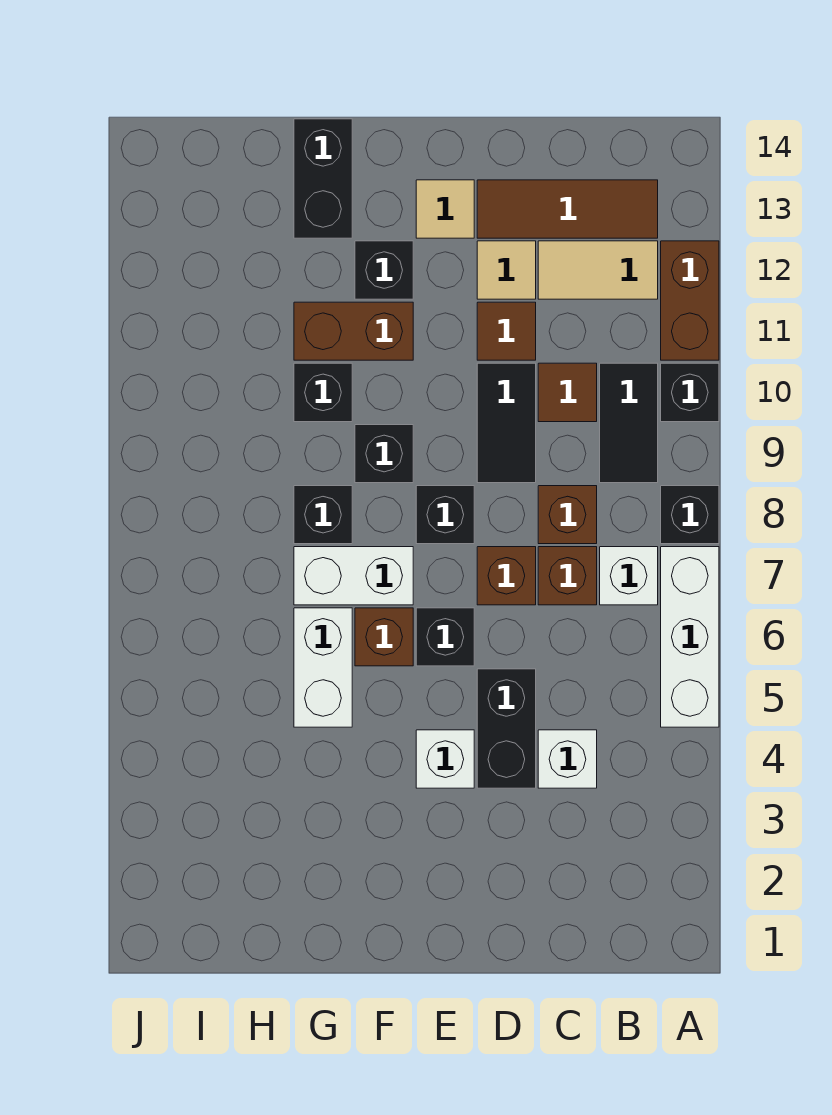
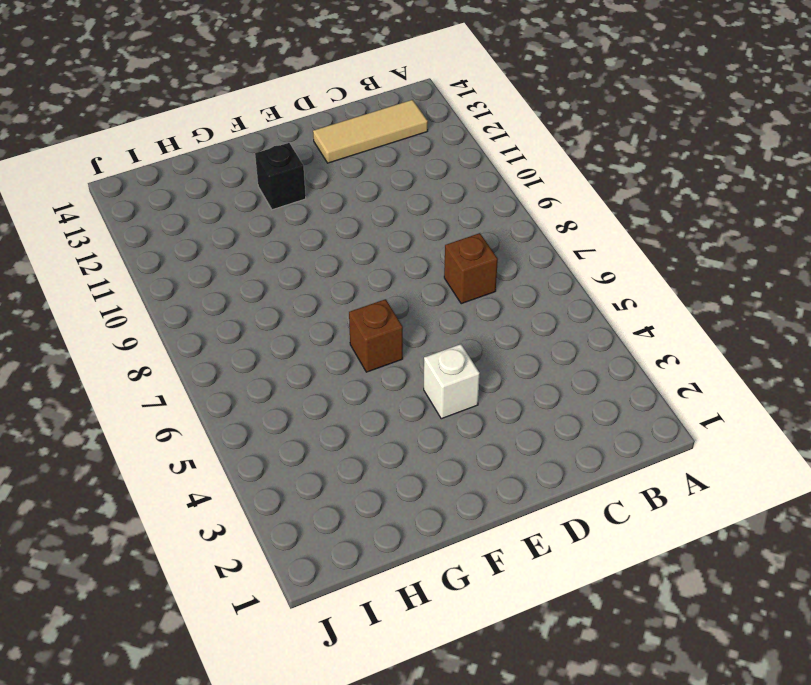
tan 1x3 tile [313,100,428,163] -> brown 1x3 tile [477,180,658,238]
none -> white 1x3 brick [661,547,719,727]
none -> black 1x1 brick [661,486,719,544]
none -> black 1x1 brick [661,363,719,422]
none -> brown 1x2 brick [661,241,719,360]

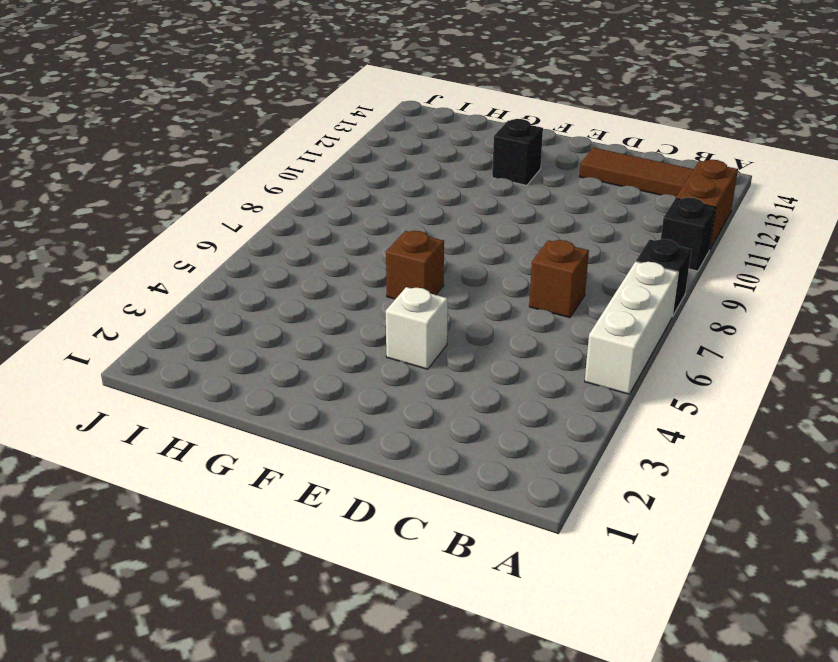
none -> white 1x1 brick [600,547,658,605]
none -> black 1x2 tile [600,363,658,483]
none -> tan 1x2 tile [538,241,658,299]
none -> white 1x1 brick [538,730,597,788]

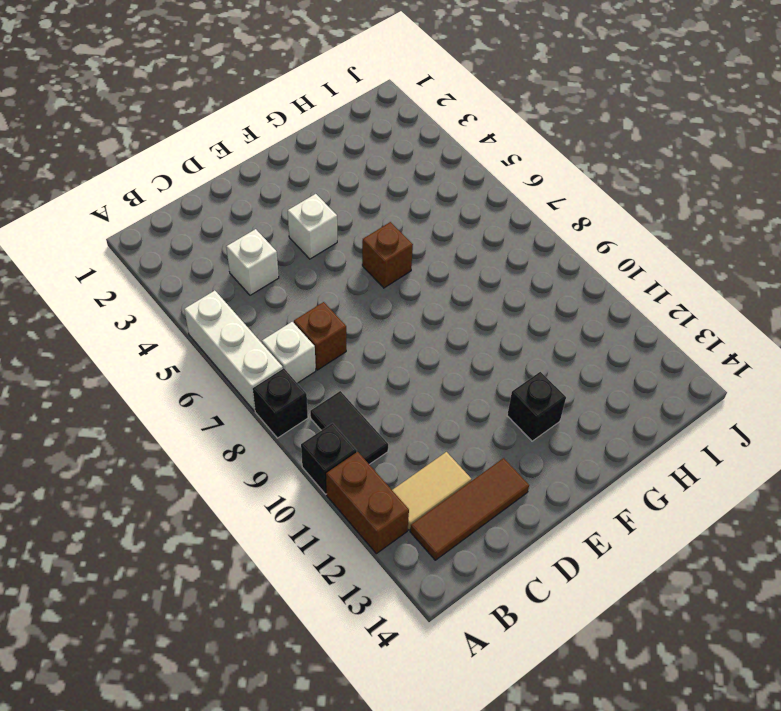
none -> brown 1x1 brick [538,486,597,544]
none -> brown 1x1 tile [538,363,597,422]
none -> black 1x2 brick [477,669,536,788]
none -> brown 1x1 brick [477,547,536,605]

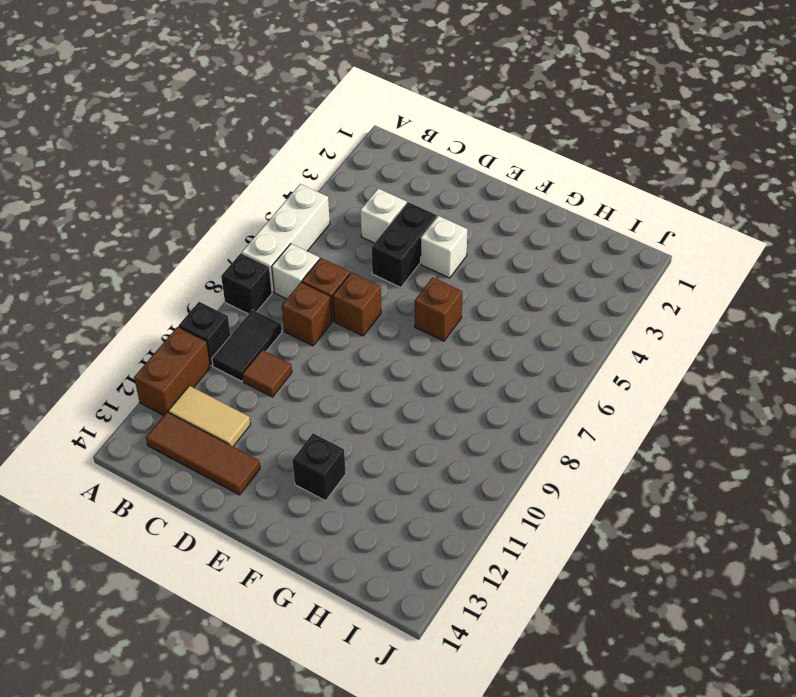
none -> black 1x2 tile [477,363,536,483]
none -> brown 1x1 tile [477,302,536,360]
none -> tan 1x1 tile [477,241,536,299]
none -> black 1x1 brick [416,608,474,666]

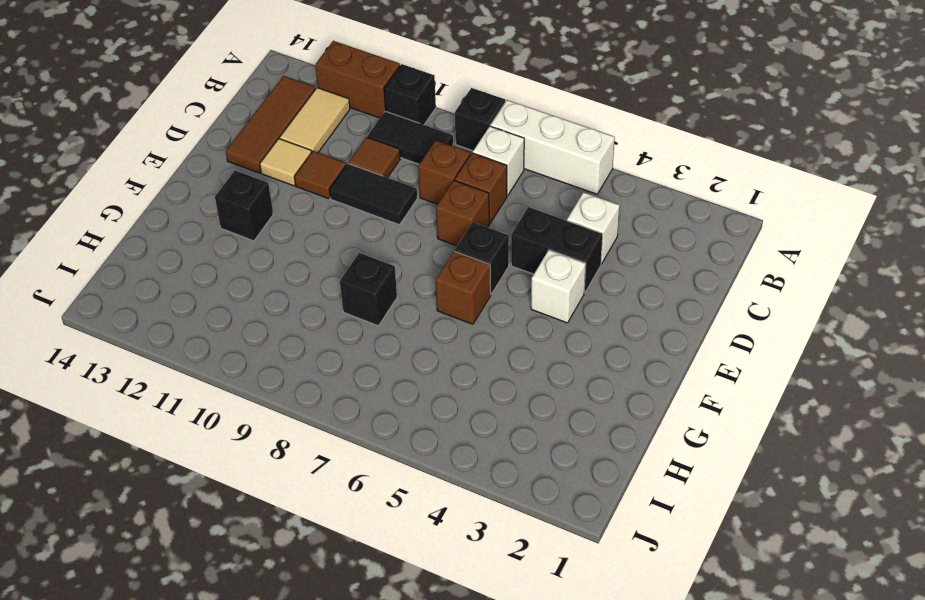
none -> black 1x1 brick [416,486,474,544]
none -> tan 1x1 tile [416,180,474,238]
none -> white 1x2 brick [294,547,413,605]
none -> black 1x1 brick [355,425,413,483]

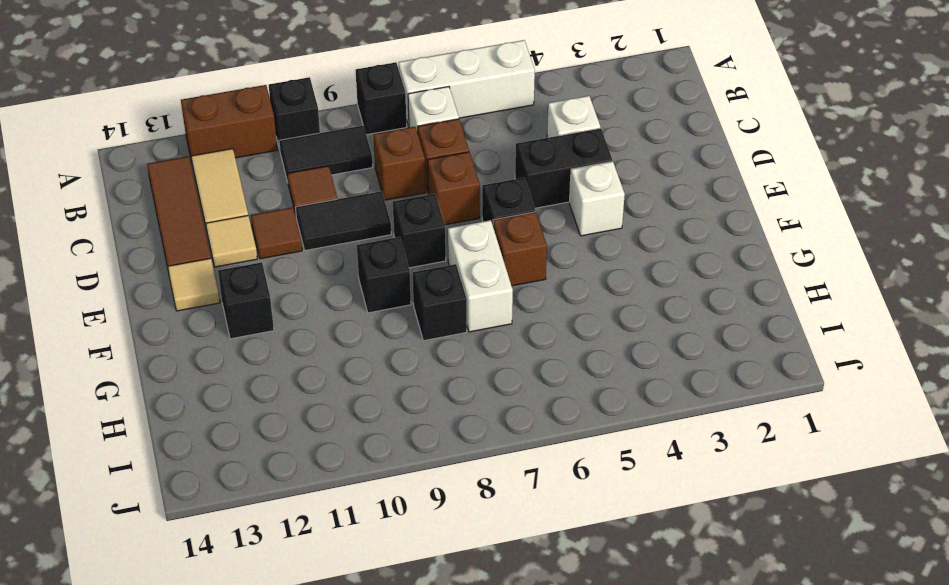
none -> brown 1x2 brick [294,302,413,360]
none -> white 1x2 brick [294,608,352,727]
none -> black 1x1 brick [294,363,352,422]
none -> black 1x2 brick [294,119,352,238]

